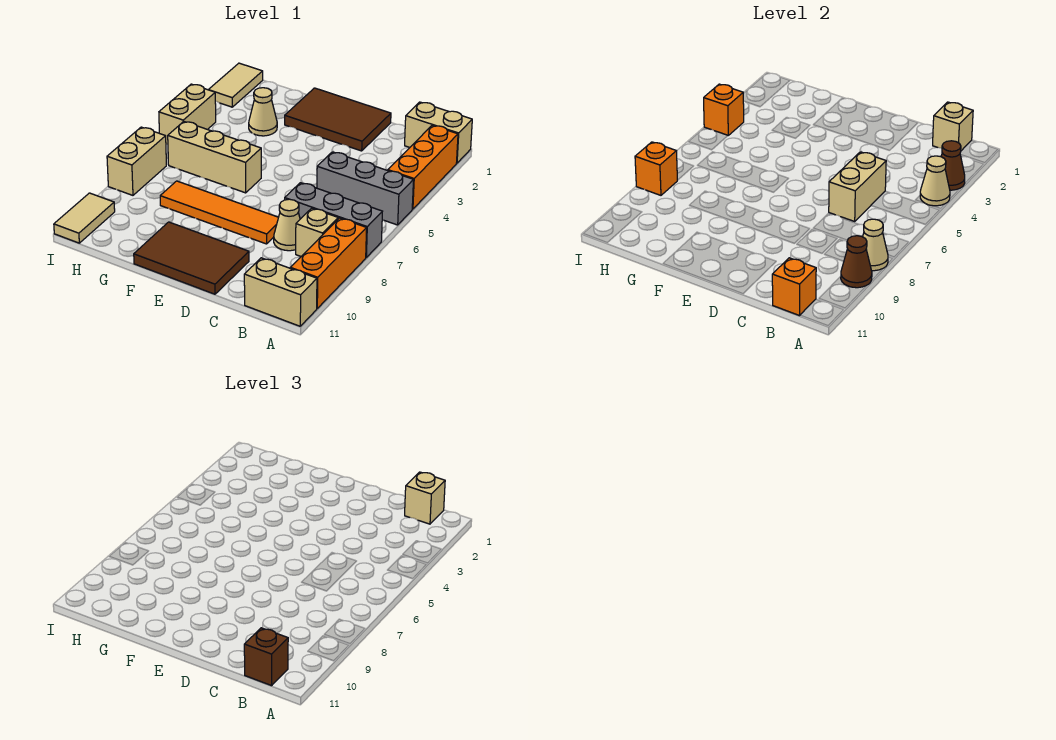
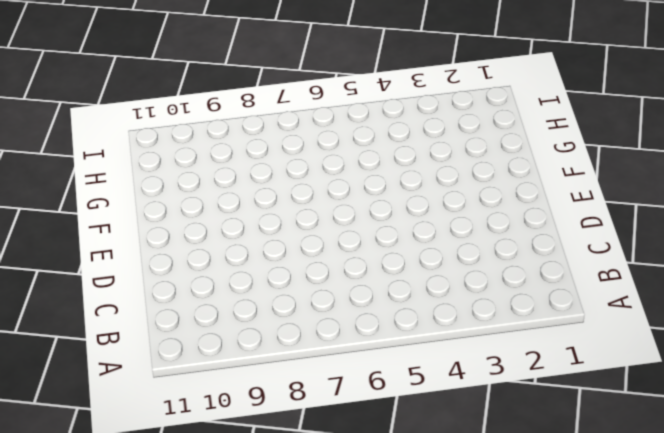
none -> tan 1x2 brick [405,102,472,163]
none -> orange 1x3 brick [388,125,458,209]
none -> grey 1x3 brick [317,152,413,225]

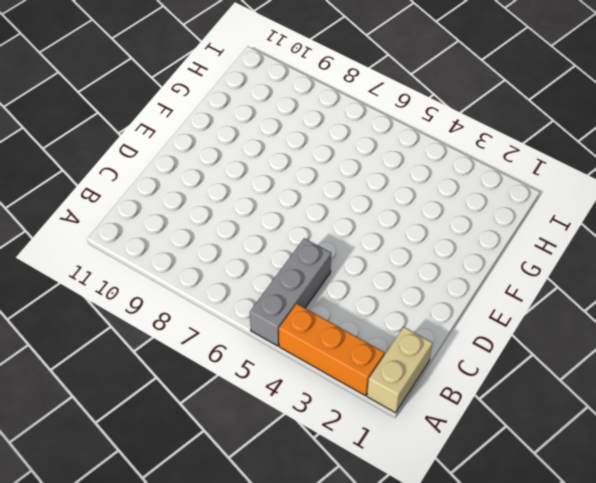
none -> grey 1x3 brick [285,183,382,257]
none -> orange 1x3 brick [290,218,367,308]
none -> tan 1x2 brick [244,258,317,326]

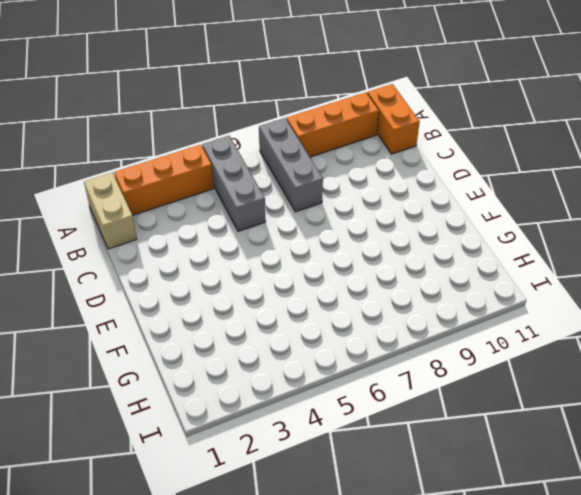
orange 1x2 brick [367,84,420,154] -> tan 1x2 brick [244,258,317,326]
none -> tan 1x1 brick [296,208,338,256]
none -> tan 1x1 cone [274,199,300,251]
none -> brown 2x3 tile [285,88,391,151]

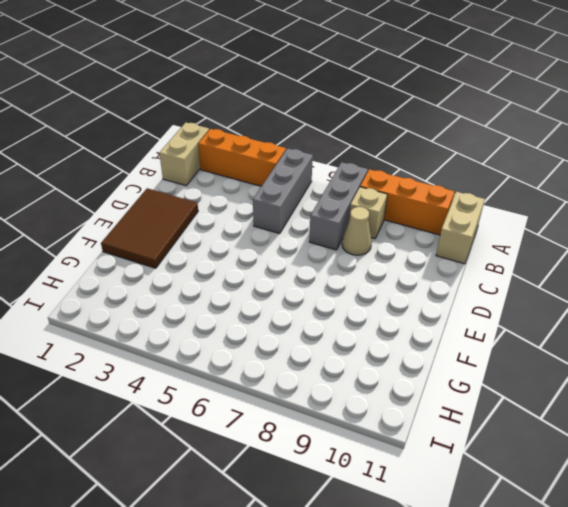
none -> orange 1x4 tile [160,181,279,244]
none -> brown 2x3 tile [134,222,249,294]
none -> tan 1x3 brick [168,122,261,193]

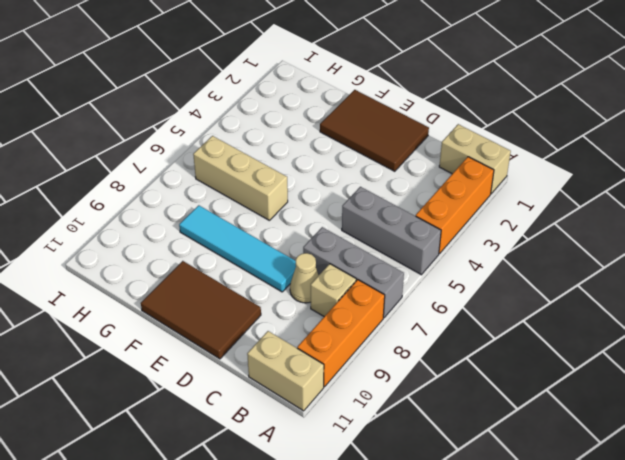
cyan 1x4 tile [179,205,296,292] -> orange 1x4 tile [160,181,279,244]
none -> tan 1x1 cone [249,88,277,136]
none -> tan 1x2 tile [209,63,263,107]
none -> tan 1x2 brick [159,84,216,144]

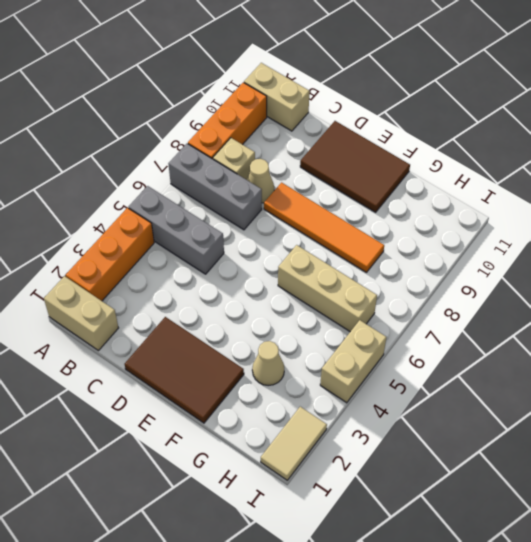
none -> tan 1x2 brick [107,127,166,195]
none -> tan 1x2 tile [54,193,115,243]
none -> brown 1x1 cone [941,141,965,190]

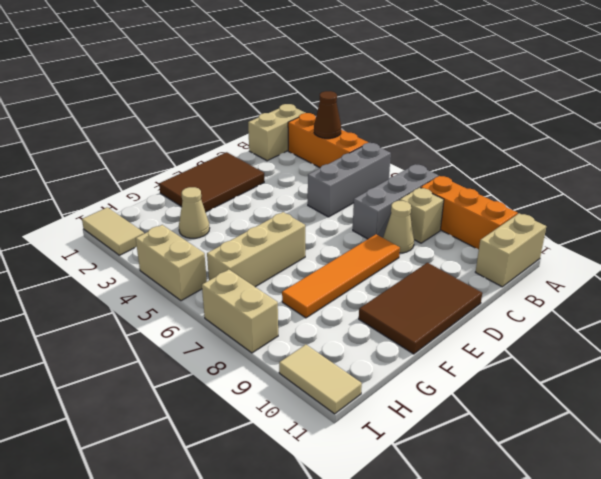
none -> tan 1x1 cone [920,156,950,206]
none -> tan 1x1 cone [863,219,888,271]
none -> brown 1x1 cone [841,236,872,288]

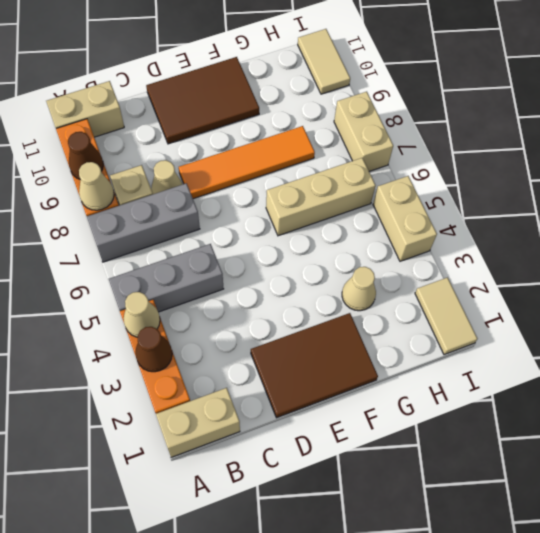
none -> tan 1x1 brick [933,102,973,151]
none -> orange 1x1 brick [772,258,816,316]
none -> tan 1x2 brick [829,152,886,221]

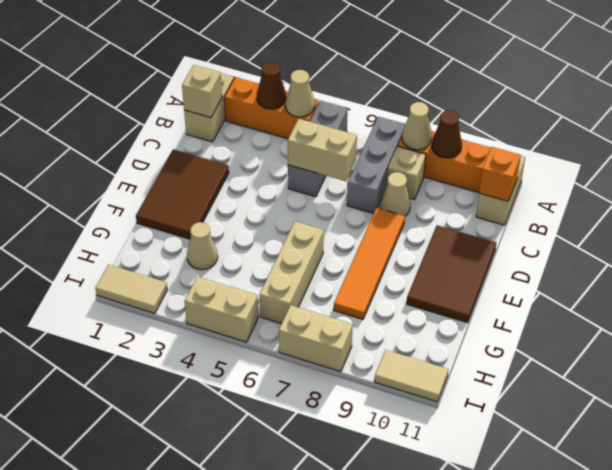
none -> orange 1x1 brick [704,84,744,135]
none -> orange 1x1 brick [635,142,677,195]
none -> tan 1x1 brick [405,472,445,524]

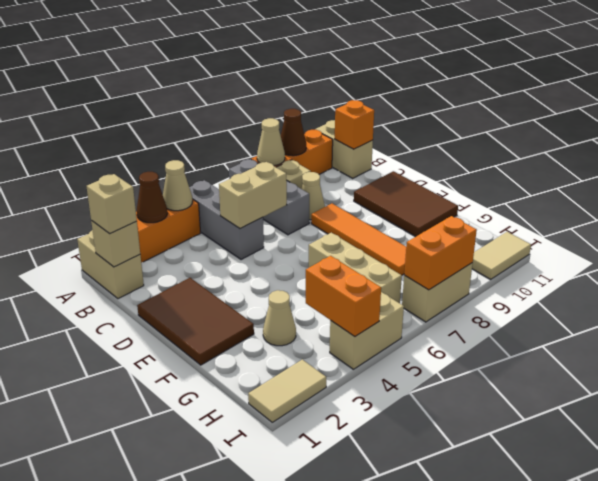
orange 1x2 brick [306,256,381,337] -> orange 1x1 brick [704,84,744,135]
orange 1x2 brick [404,216,477,290] -> orange 1x1 brick [635,142,677,195]
none -> brown 1x1 brick [244,628,288,686]

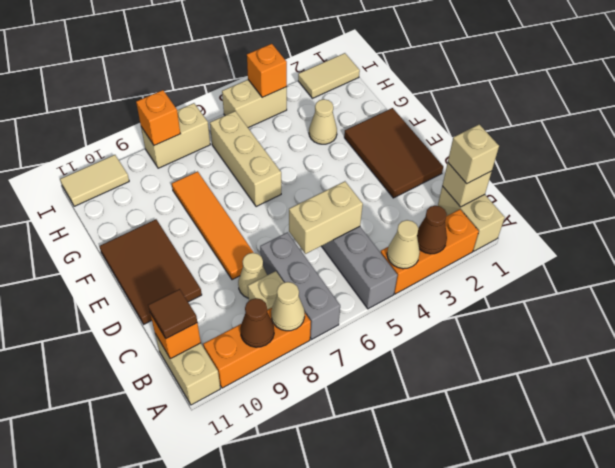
brown 1x1 tile [148,289,197,339] -> brown 1x1 brick [244,628,288,686]

